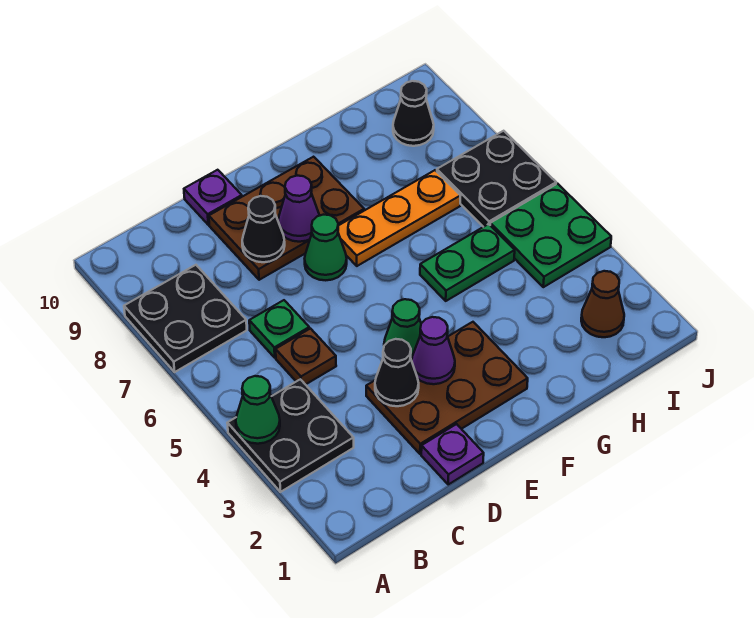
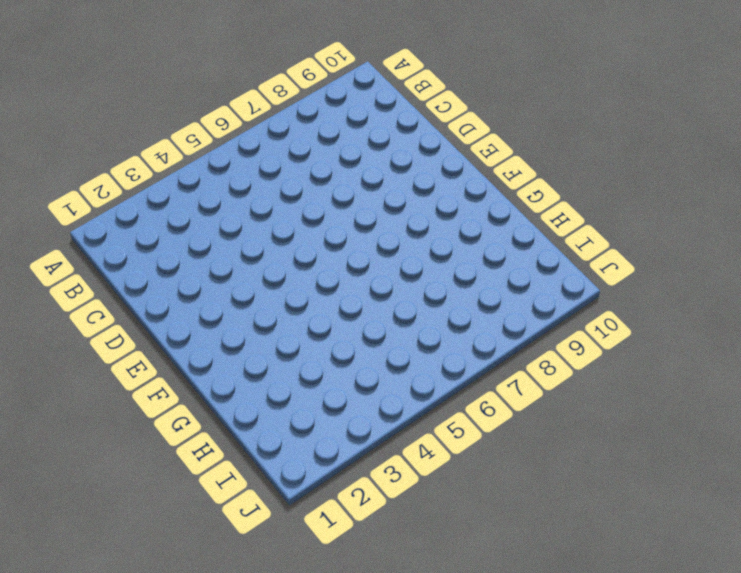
none -> black 2x2 plate [227,379,354,492]
none -> black 2x2 plate [124,265,247,372]
none -> brown 1x1 plate [276,329,336,385]

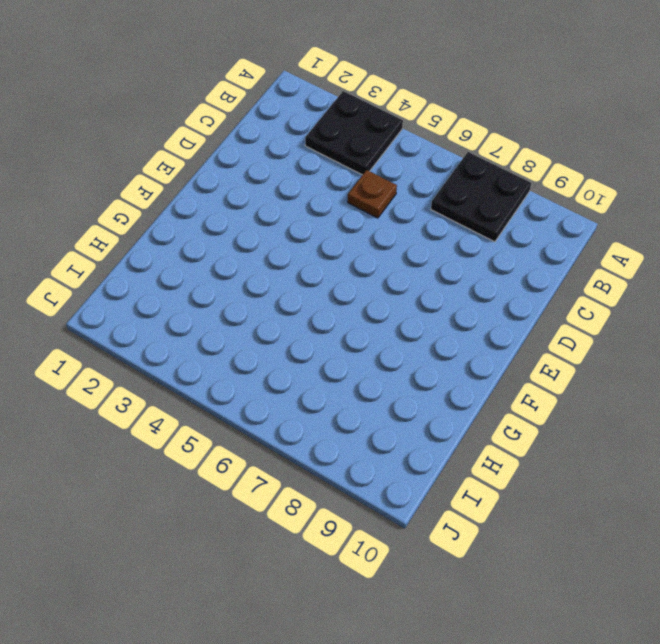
none -> green 1x1 plate [249,300,309,358]
none -> purple 1x1 plate [421,424,484,484]
none -> brown 2x3 plate [366,322,528,454]

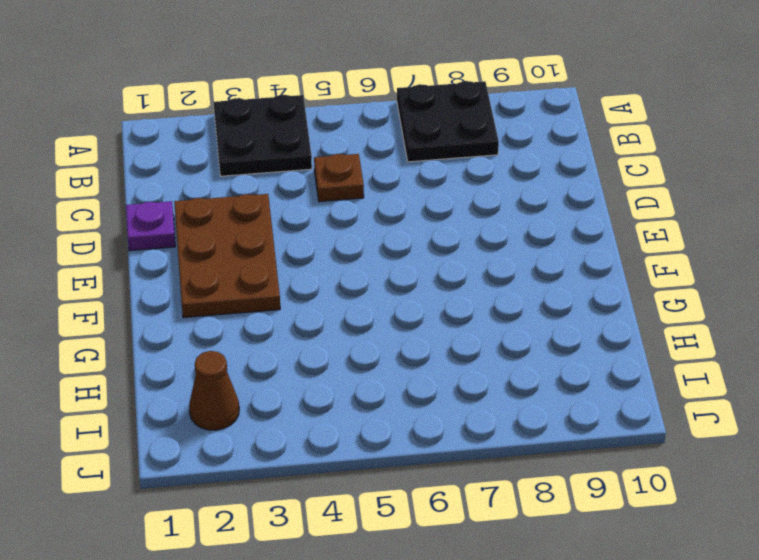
none -> green 1x1 plate [249,300,309,358]
none -> brown 2x3 plate [209,157,364,280]
none -> purple 1x1 plate [184,170,242,225]

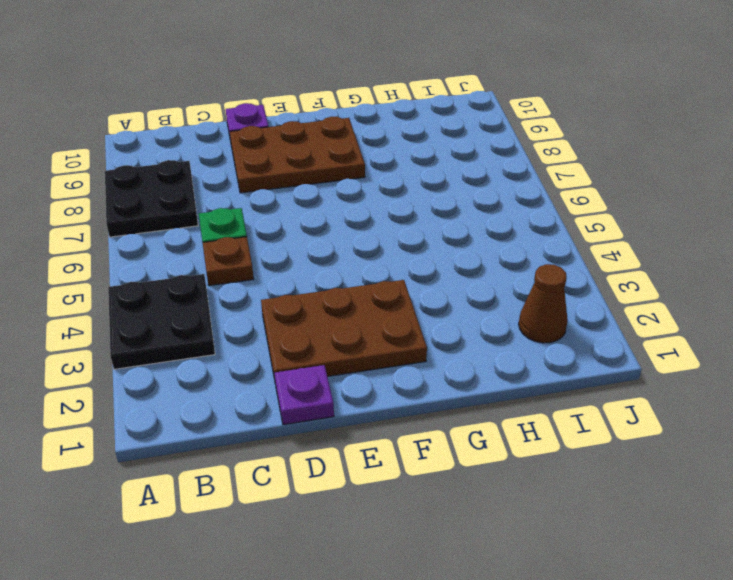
none -> green 1x1 cone [384,299,421,358]
none -> green 1x1 cone [305,215,347,280]
none -> orange 1x3 plate [338,170,460,266]

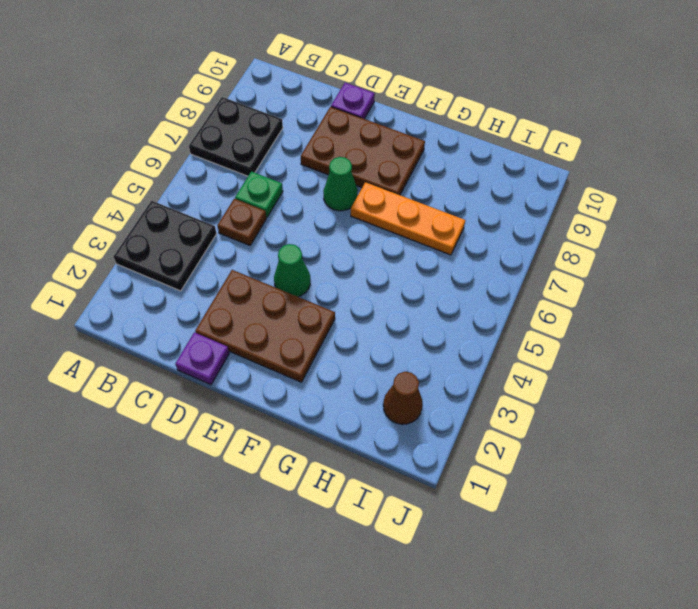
none -> green 1x2 plate [420,224,515,301]
none -> green 2x2 plate [490,184,611,287]
none -> black 2x2 plate [437,131,556,227]

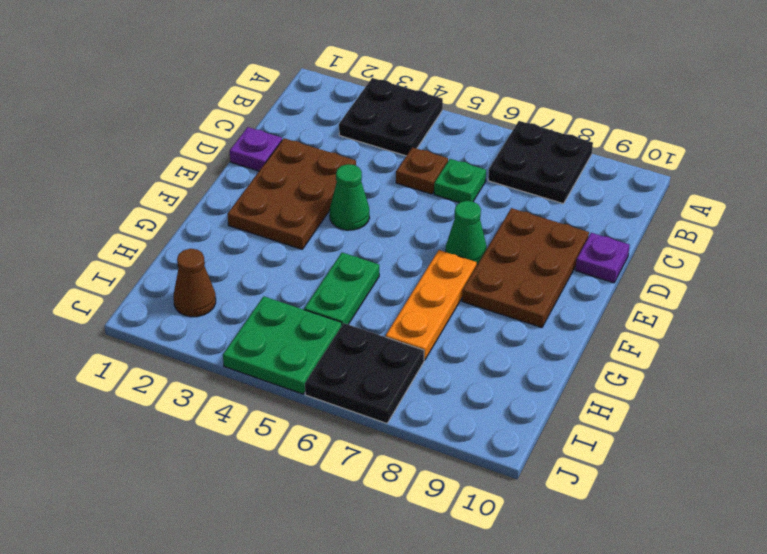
none -> black 1x1 cone [393,81,434,146]
none -> green 1x1 cone [236,376,280,444]
none -> black 1x1 cone [375,339,419,406]

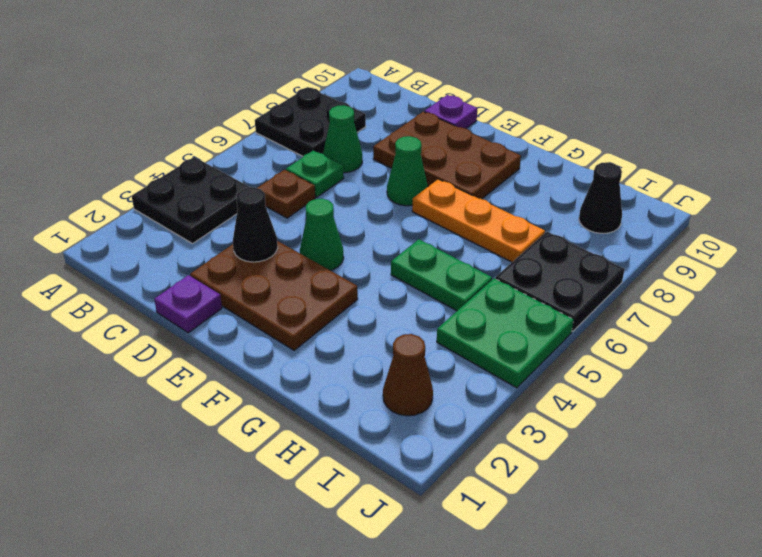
green 1x1 cone [323,105,362,173] -> green 1x1 cone moved to [236,376,280,444]
none -> black 1x1 cone [242,196,285,262]
none -> purple 1x1 cone [412,317,455,384]
none -> purple 1x1 cone [278,176,319,242]

